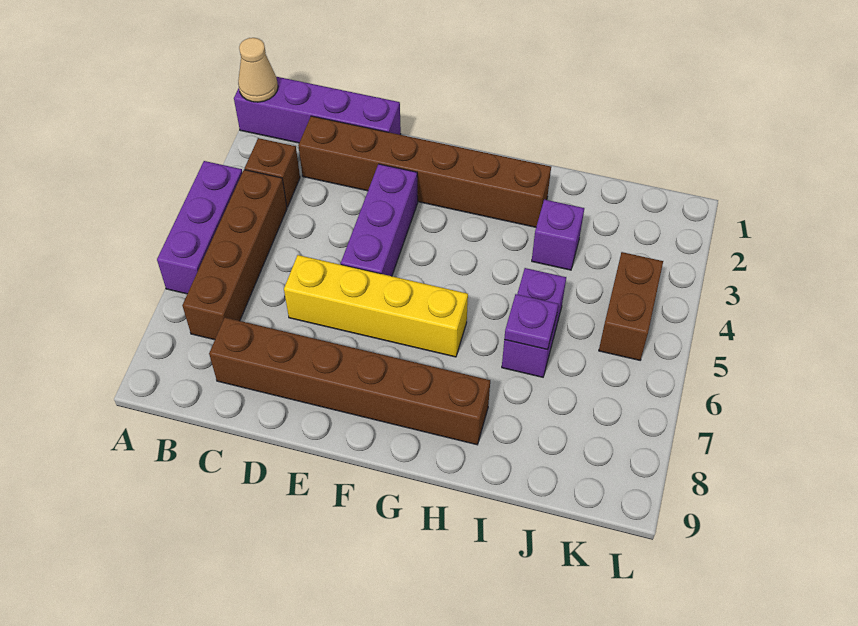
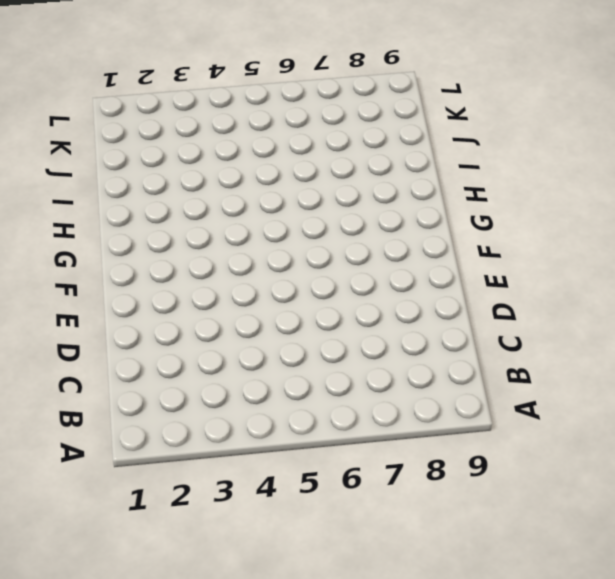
none -> purple 1x4 brick [234,77,401,143]
none -> purple 1x3 brick [157,161,242,294]
none -> brown 1x1 brick [245,138,300,207]

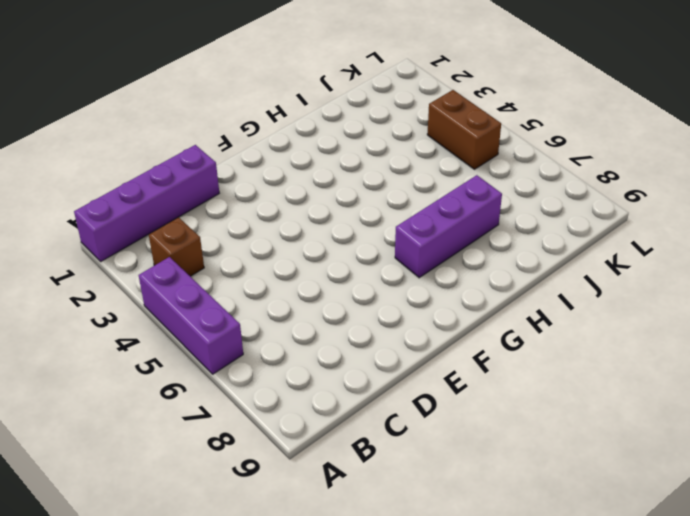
purple 1x3 brick [395,175,502,278] -> purple 1x3 brick turned to [341,164,418,276]
none -> brown 1x4 brick [182,170,287,340]
none -> brown 1x6 brick [298,116,551,227]
none -> brown 1x6 brick [209,318,490,445]

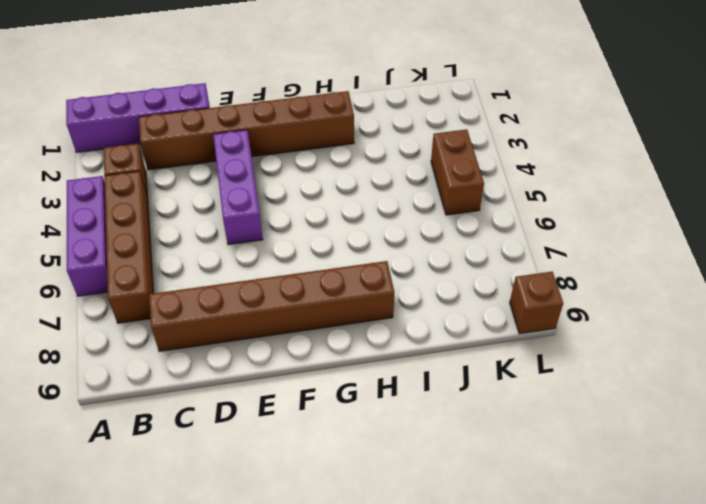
brown 1x1 brick [510,272,563,334] -> none
none -> yellow 1x4 brick [284,255,468,357]
none -> purple 1x1 brick [532,199,584,270]
none -> purple 1x2 brick [502,268,566,377]

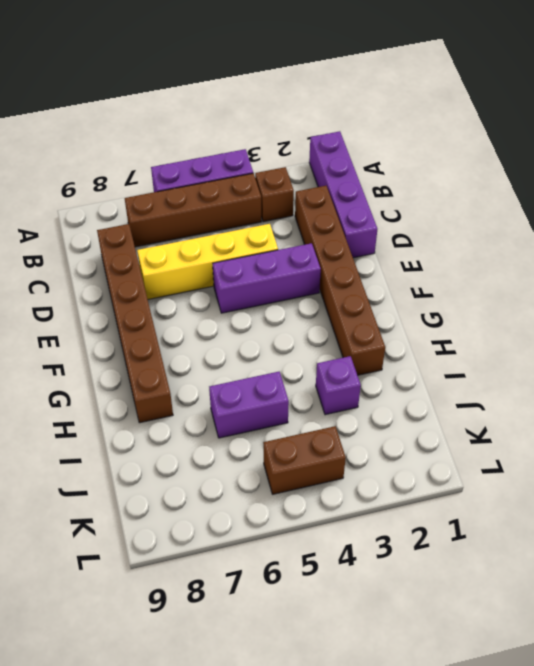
yellow 1x4 brick [137,224,278,299] -> yellow 1x4 brick turned to [284,255,468,357]
none -> tan 1x1 cone [238,38,278,102]
none -> purple 1x1 plate [504,294,558,350]

